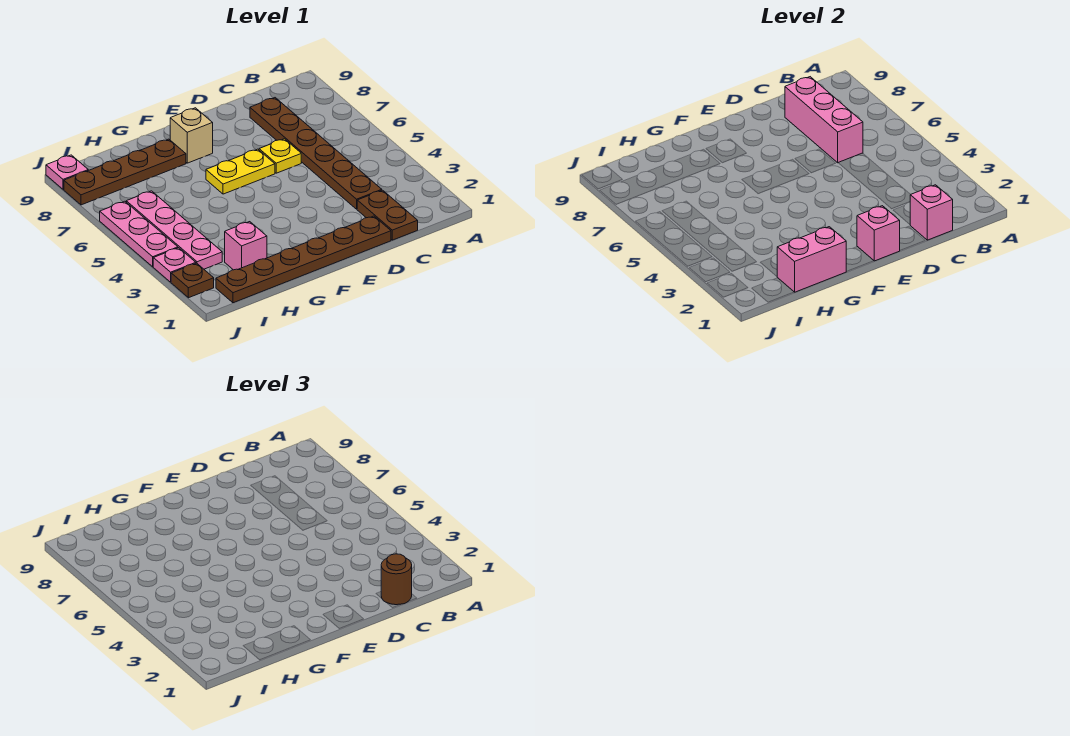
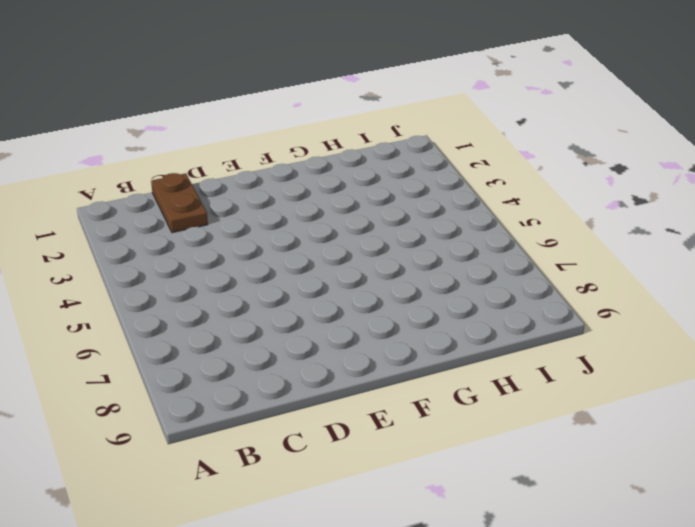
none -> brown 1x6 plate [250,98,382,209]
none -> brown 1x6 plate [216,216,391,303]
none -> yellow 1x1 plate [259,139,301,173]

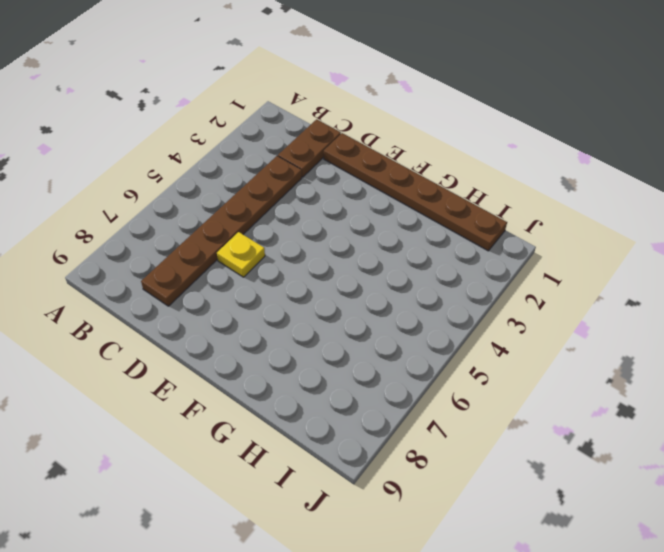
none -> yellow 1x2 plate [206,149,275,194]
none -> tan 1x1 brick [170,108,213,163]
none -> brown 1x4 plate [64,139,186,205]

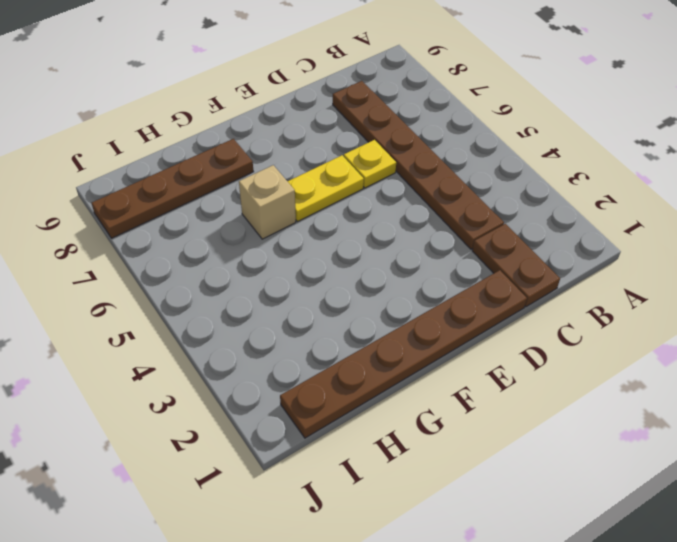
tan 1x1 brick [239,165,296,239] -> tan 1x1 brick moved to [170,108,213,163]
none -> pink 1x1 brick [225,222,267,270]
none -> pink 1x4 plate [126,191,222,269]
none -> brown 1x1 plate [171,263,214,298]

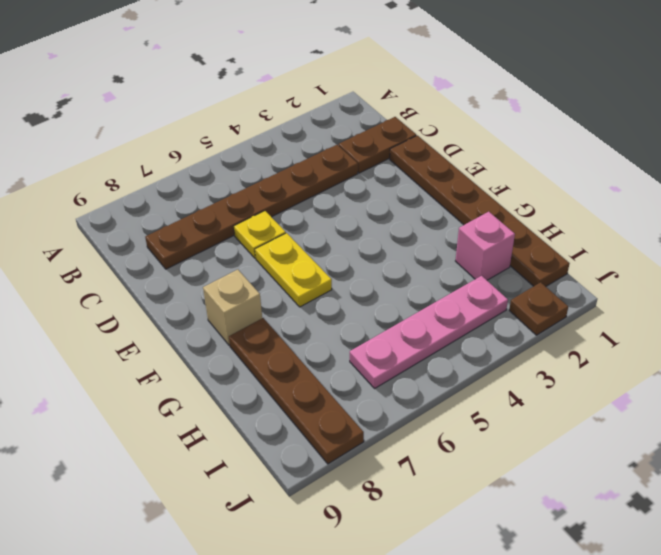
none -> pink 1x1 plate [153,248,196,282]
none -> pink 1x3 plate [100,201,178,267]
none -> pink 1x1 plate [46,155,88,189]

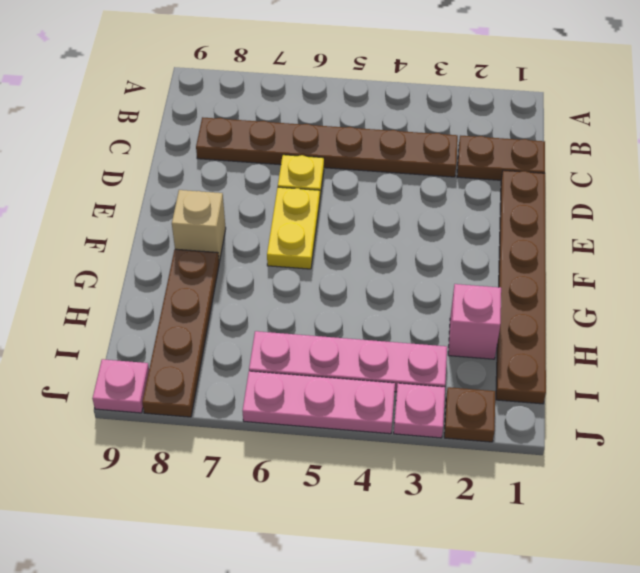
none -> pink 1x1 brick [910,185,953,240]
none -> pink 1x3 brick [785,77,863,163]
none -> pink 1x1 brick [857,206,900,261]

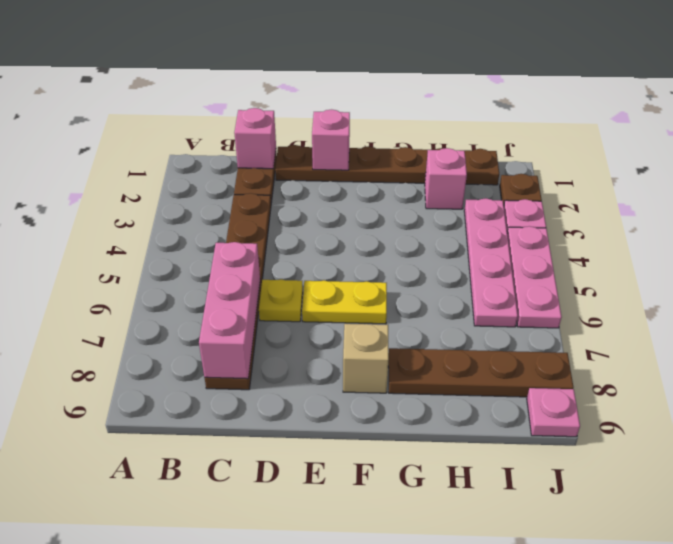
none -> pink 1x2 brick [777,227,847,292]
none -> brown 1x1 round brick [381,554,412,605]

